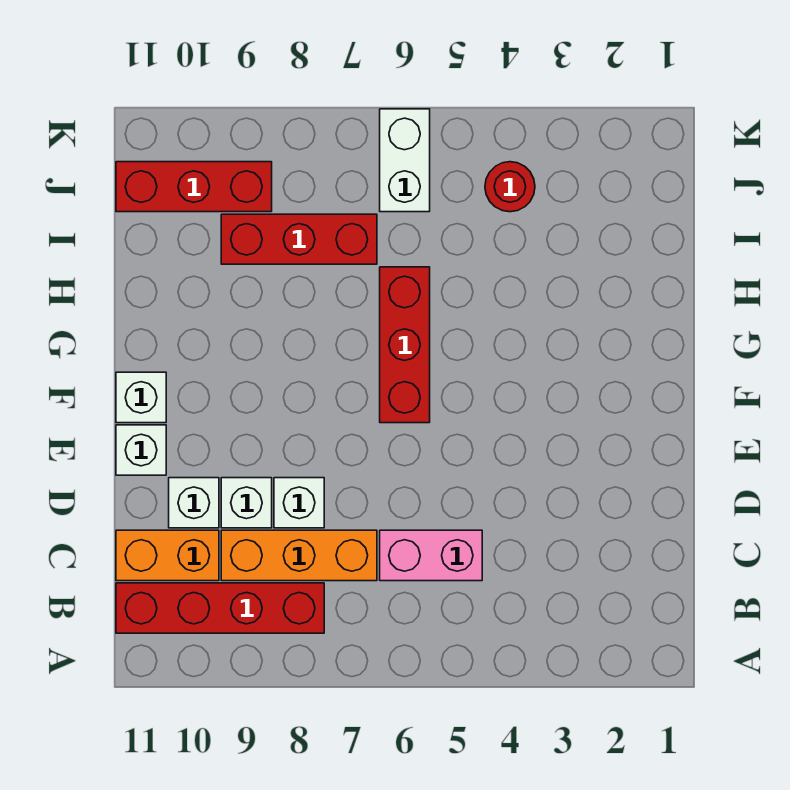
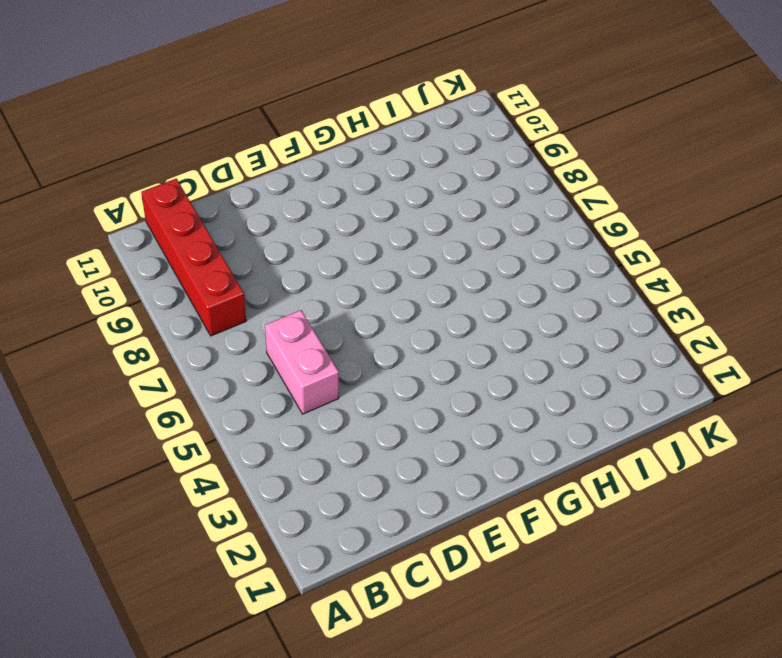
none -> orange 1x3 brick [221,530,377,581]
none -> orange 1x2 brick [116,530,219,581]
none -> white 1x1 brick [274,478,324,528]

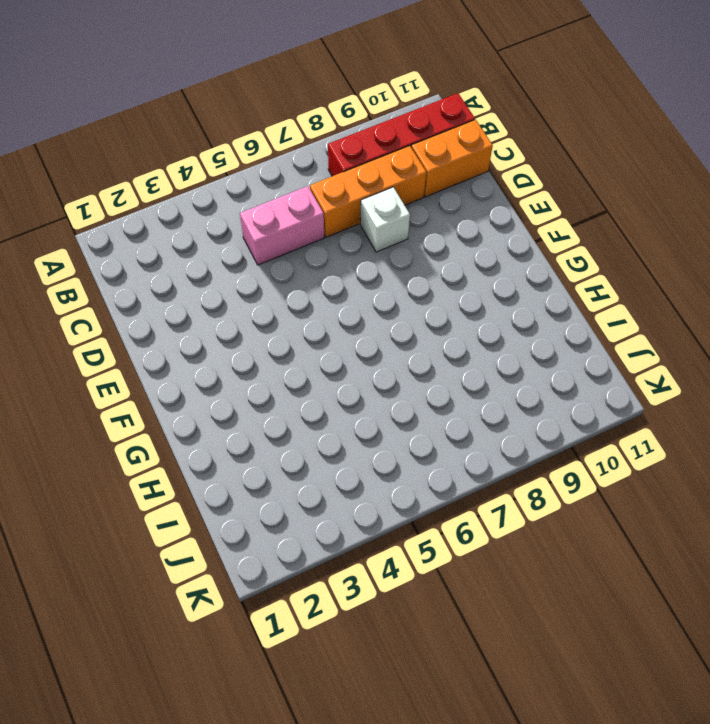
none -> white 1x1 brick [221,478,272,528]
none -> white 1x1 brick [169,478,219,528]
none -> white 1x1 brick [116,425,166,475]

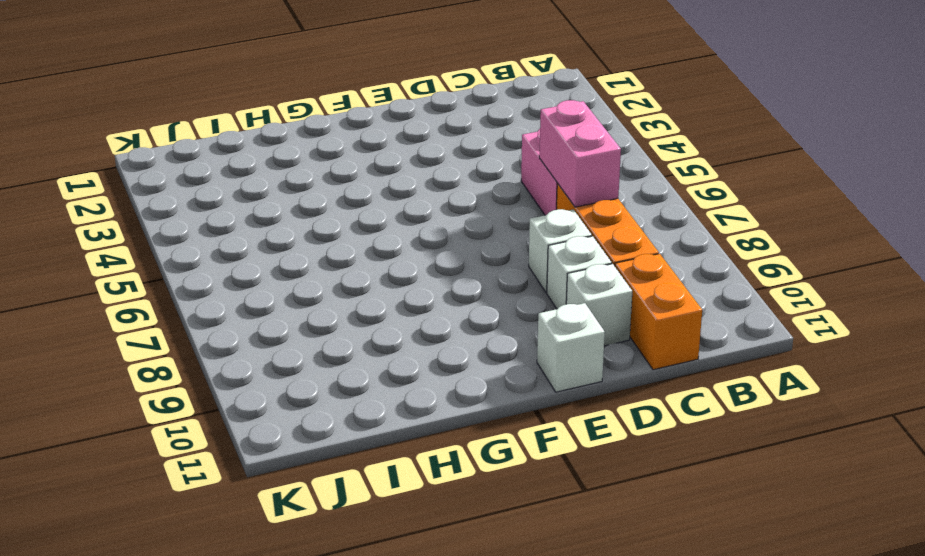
pink 1x2 brick [539,100,621,207] -> none
none -> red 1x4 brick [116,583,324,633]
none -> red 1x3 brick [380,267,430,423]
none -> white 1x1 brick [116,372,166,423]

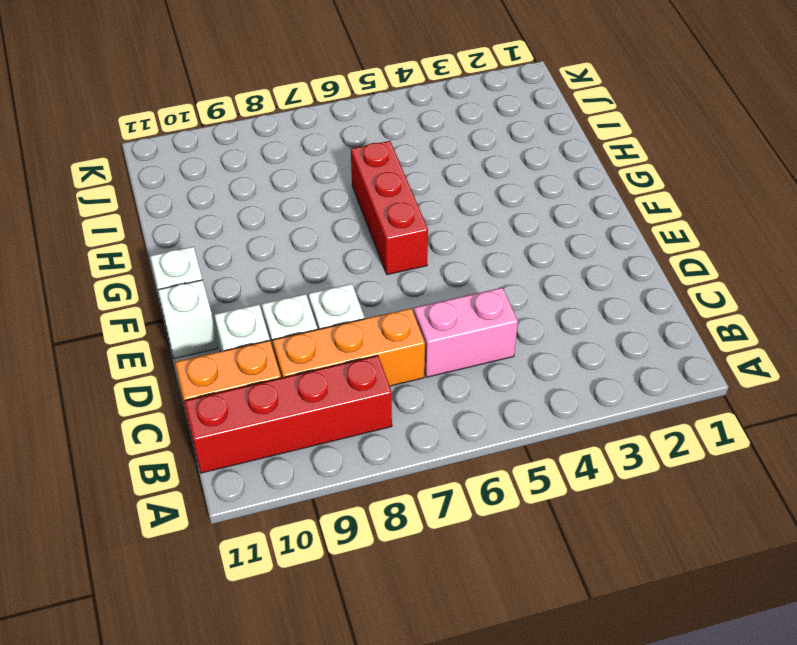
none -> red 1x3 brick [221,214,377,264]
none -> red 1x1 round brick [485,162,535,212]
none -> white 1x2 brick [380,109,430,212]

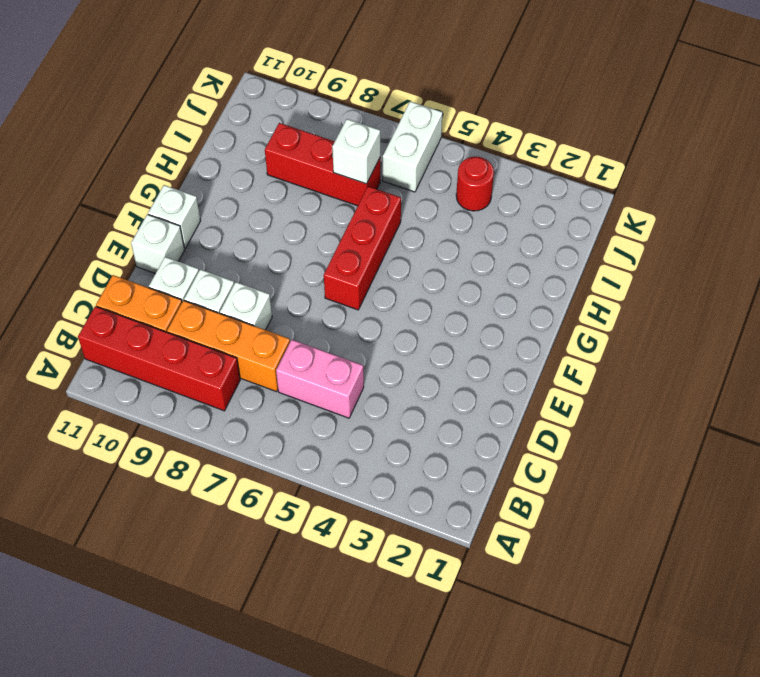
white 1x1 brick [332,119,380,184] -> none
none -> red 1x3 brick [116,162,272,212]

